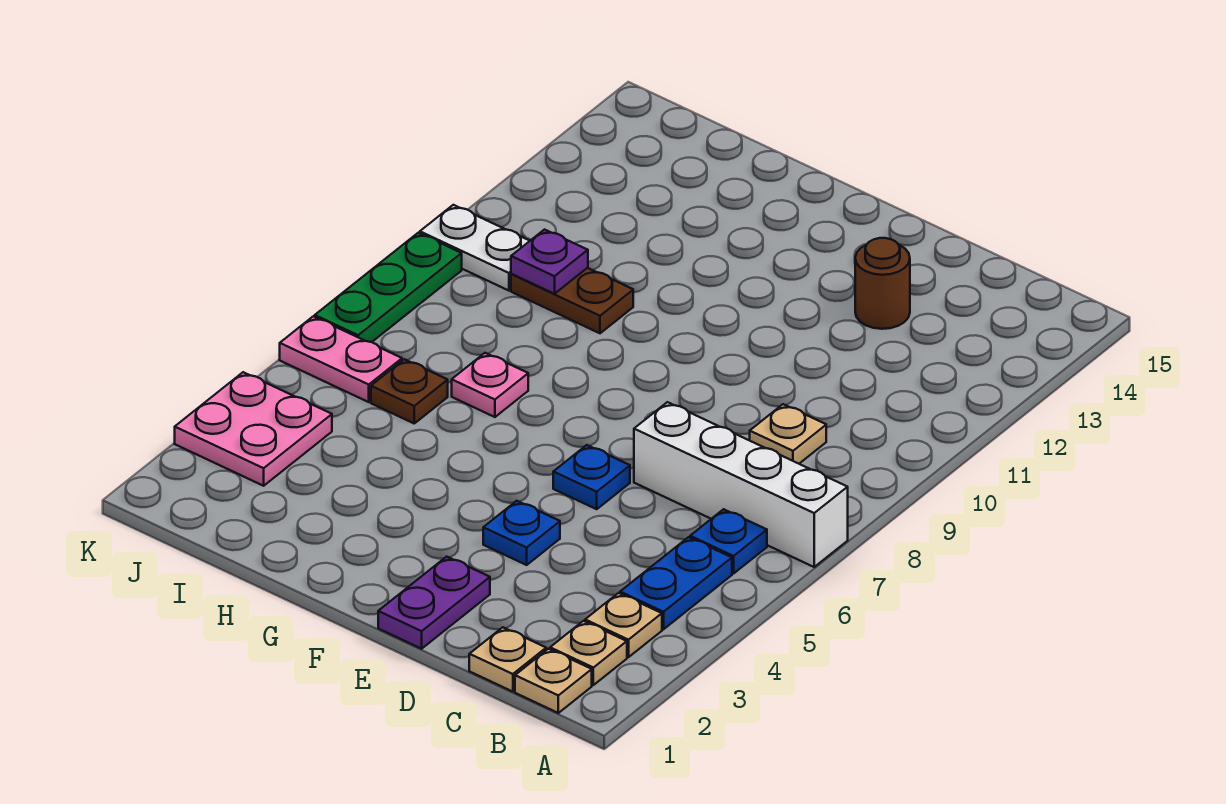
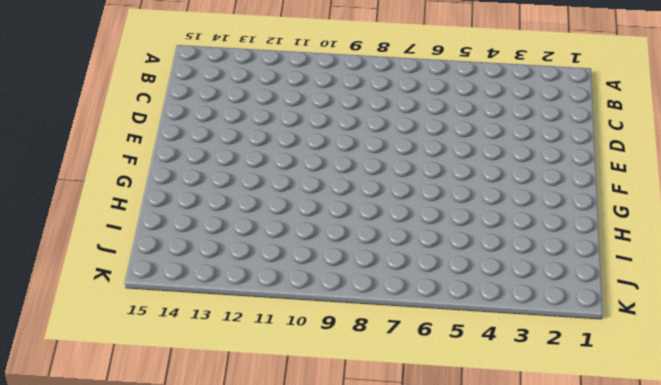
none -> white 1x4 brick [634,402,848,567]
none -> tan 1x1 plate [515,649,592,713]
none -> tan 1x1 plate [550,621,627,685]

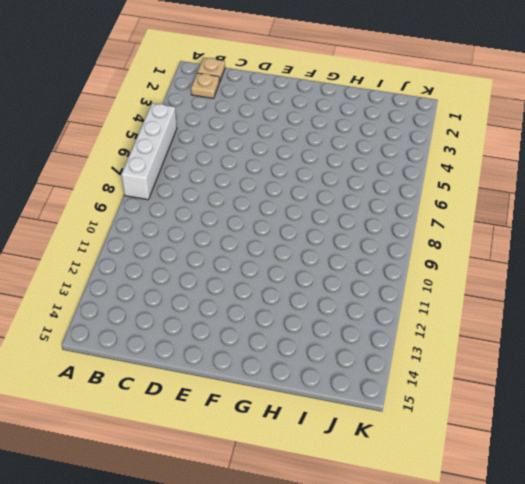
white 1x4 brick [121,103,177,200] -> white 1x4 brick turned to [634,402,848,567]
none -> tan 1x1 plate [585,593,662,657]
none -> blue 1x2 plate [620,537,732,629]
none -> blue 1x1 plate [690,509,767,574]

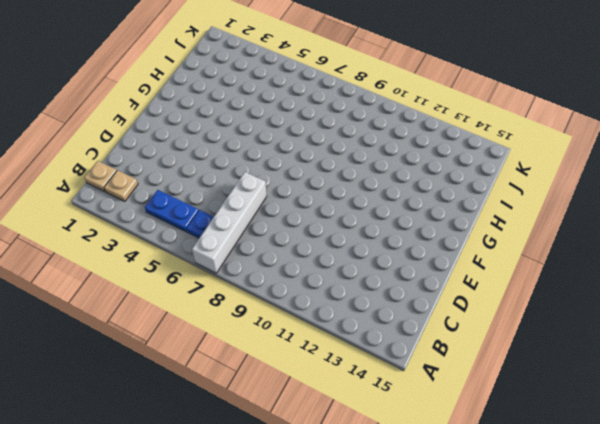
none -> tan 1x1 plate [585,593,662,657]
none -> tan 1x1 plate [469,627,546,692]
none -> tan 1x1 plate [750,404,826,464]

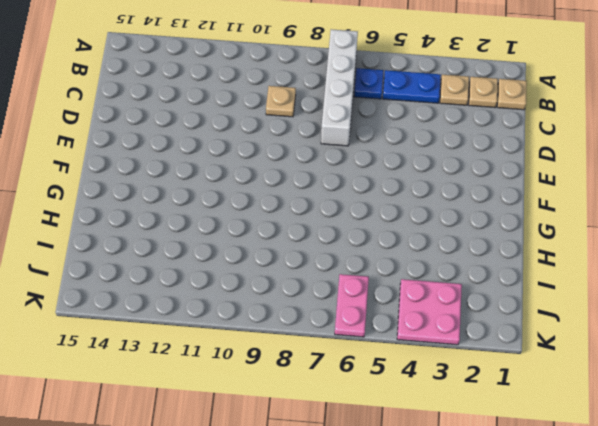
none -> tan 1x1 plate [469,627,546,692]
none -> brown 1x1 round brick [855,238,910,329]
none -> purple 1x2 plate [378,557,490,649]

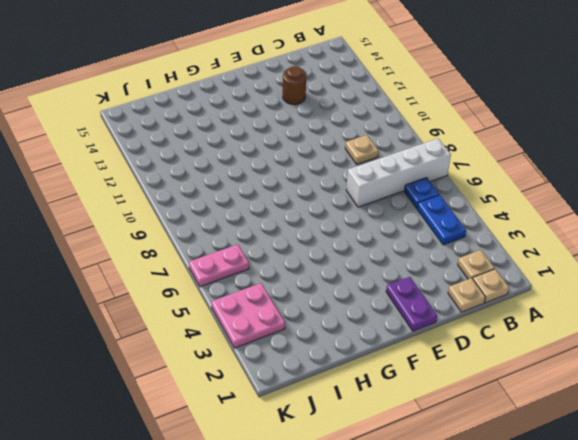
none -> tan 1x1 plate [585,593,662,657]
none -> blue 1x1 plate [483,501,560,565]
none -> blue 1x1 plate [553,445,630,509]

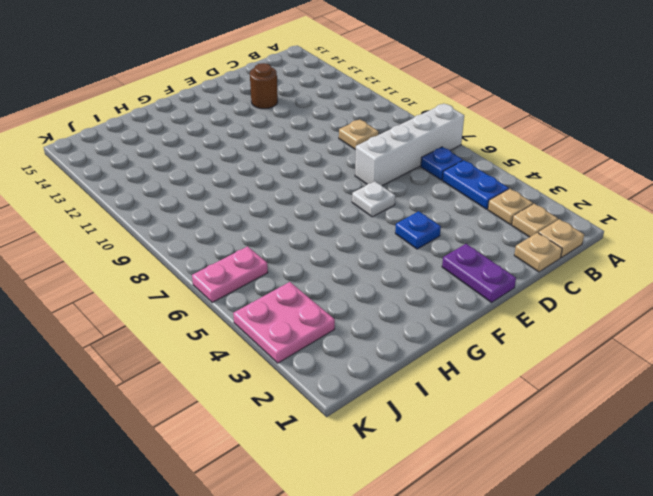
white 1x1 plate [352,181,395,217] -> blue 1x1 plate [553,445,630,509]
none -> pink 1x1 plate [452,353,528,417]
none -> brown 1x2 plate [511,268,633,333]
none -> brown 1x1 plate [371,359,448,423]

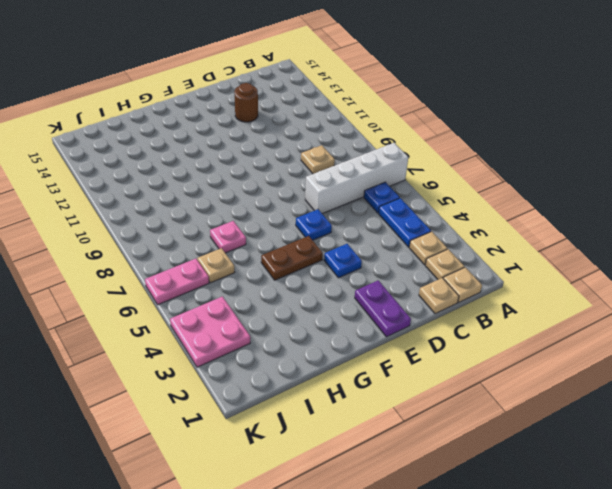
brown 1x2 plate [261,236,323,280] -> brown 1x2 plate moved to [511,268,633,333]
tan 1x1 plate [197,248,235,283] -> brown 1x1 plate [371,359,448,423]
none -> white 1x2 plate [420,205,529,291]
none -> green 1x3 plate [315,233,462,342]
none -> purple 1x1 plate [511,230,588,294]

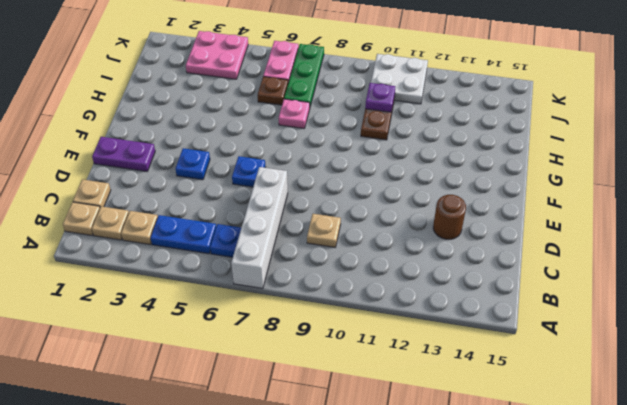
green 1x3 plate [284,44,324,106] -> green 1x3 plate turned to [315,233,462,342]
white 2x2 plate [371,54,428,104] -> white 1x2 plate [420,205,529,291]

